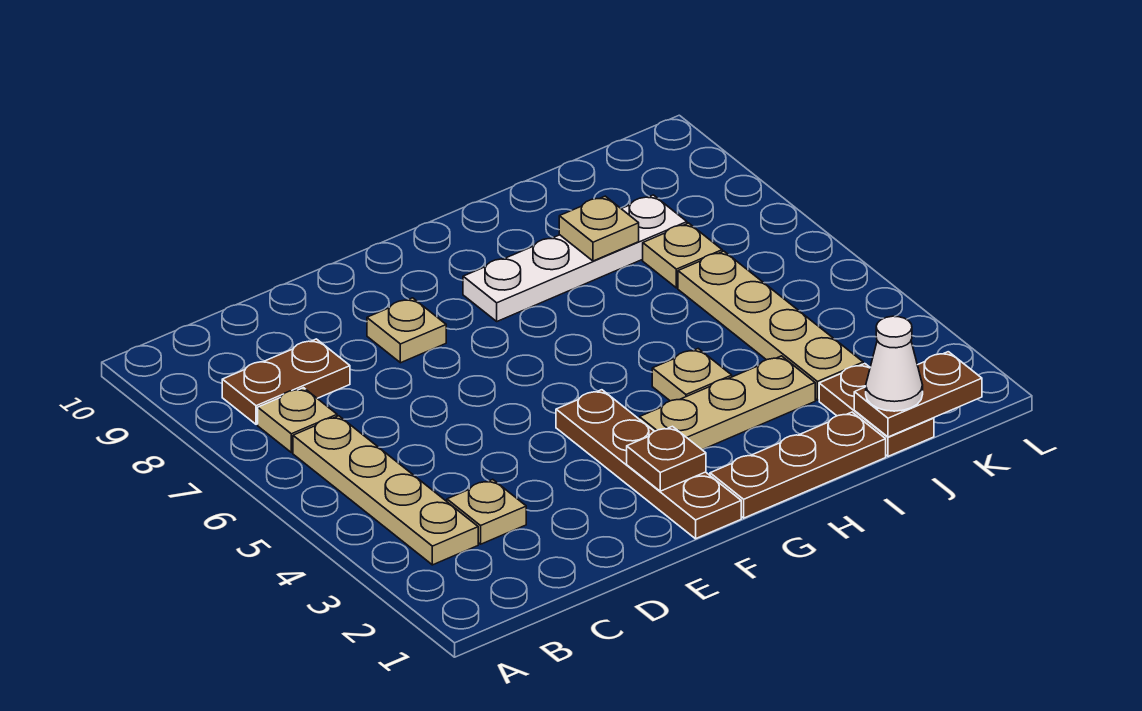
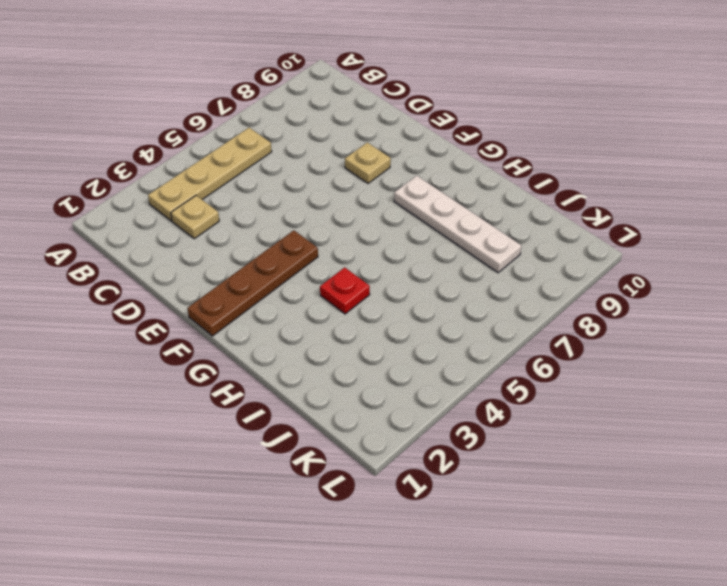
red 1x1 plate [320,267,370,314] -> tan 1x1 plate [652,349,732,401]
none -> tan 1x1 plate [258,388,337,453]
none -> brown 1x2 plate [222,339,350,424]
none -> brown 1x3 plate [710,412,886,518]

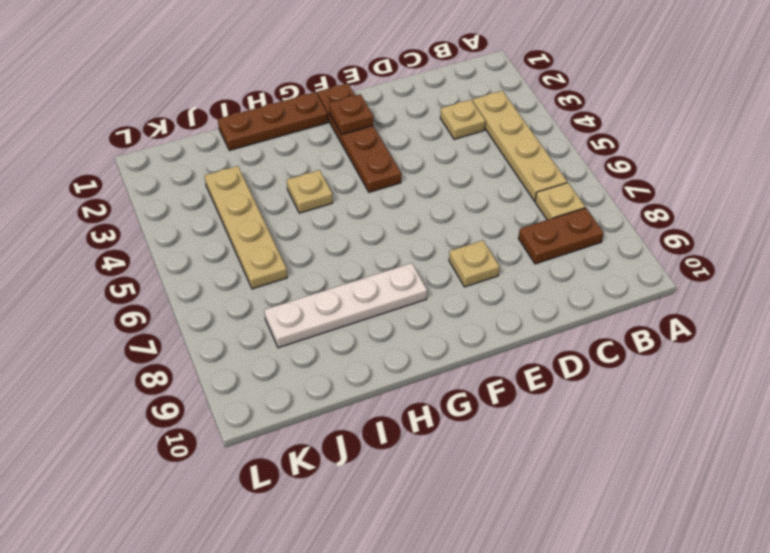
none -> tan 1x3 plate [640,356,815,450]
none -> brown 1x2 plate [819,364,934,456]
none -> tan 1x1 plate [643,223,722,288]

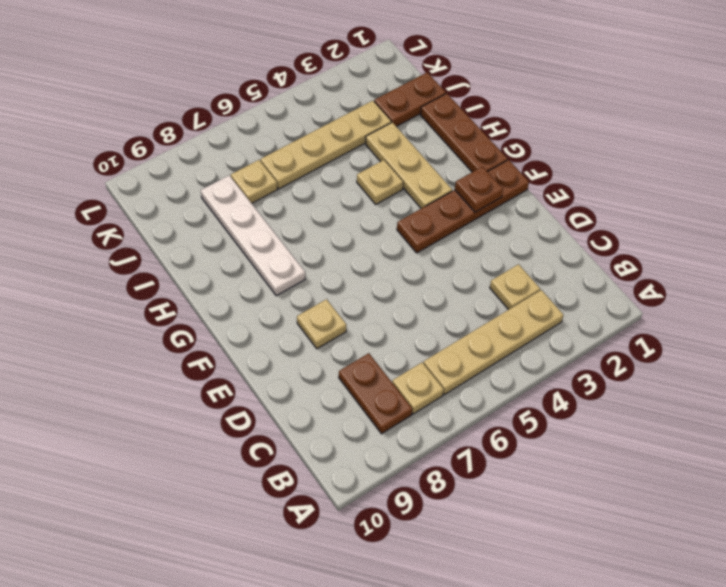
none -> tan 1x1 plate [559,196,639,261]
none -> brown 1x2 plate [854,352,982,437]
none -> white 1x1 cone [866,316,923,411]

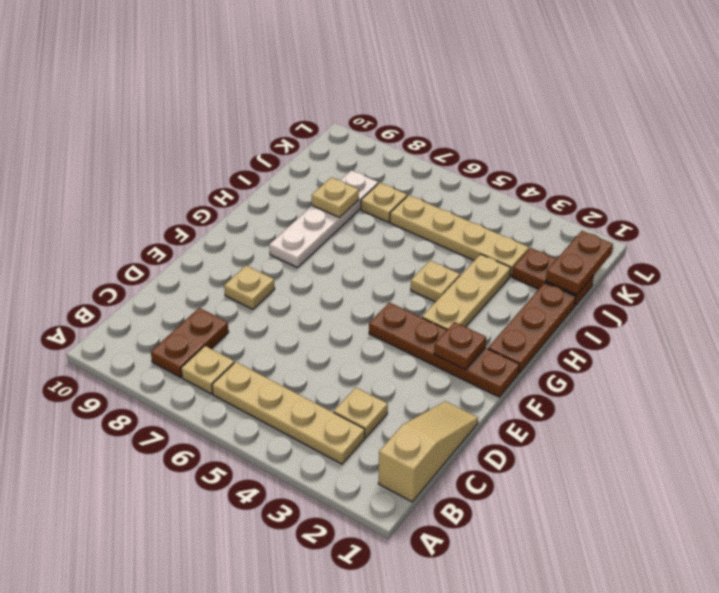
tan 1x3 slope [378,401,478,502] -> none
none -> white 1x1 cone [866,316,923,411]

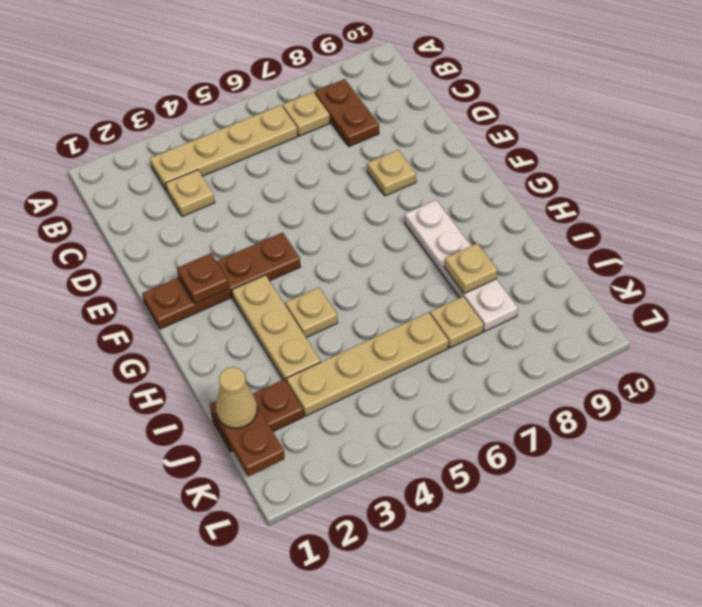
tan 1x1 cone [216,367,257,428] -> white 1x1 cone [866,316,923,411]
none -> brown 1x3 plate [710,412,886,518]

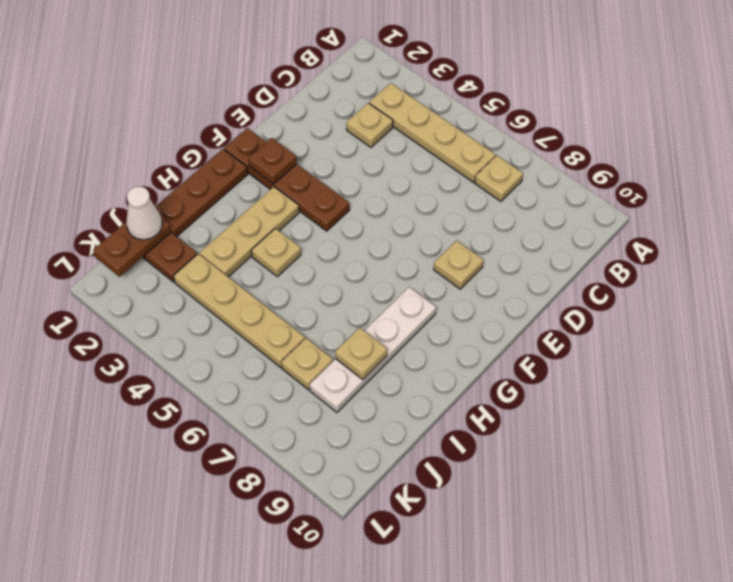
none -> brown 1x2 plate [222,339,350,424]

